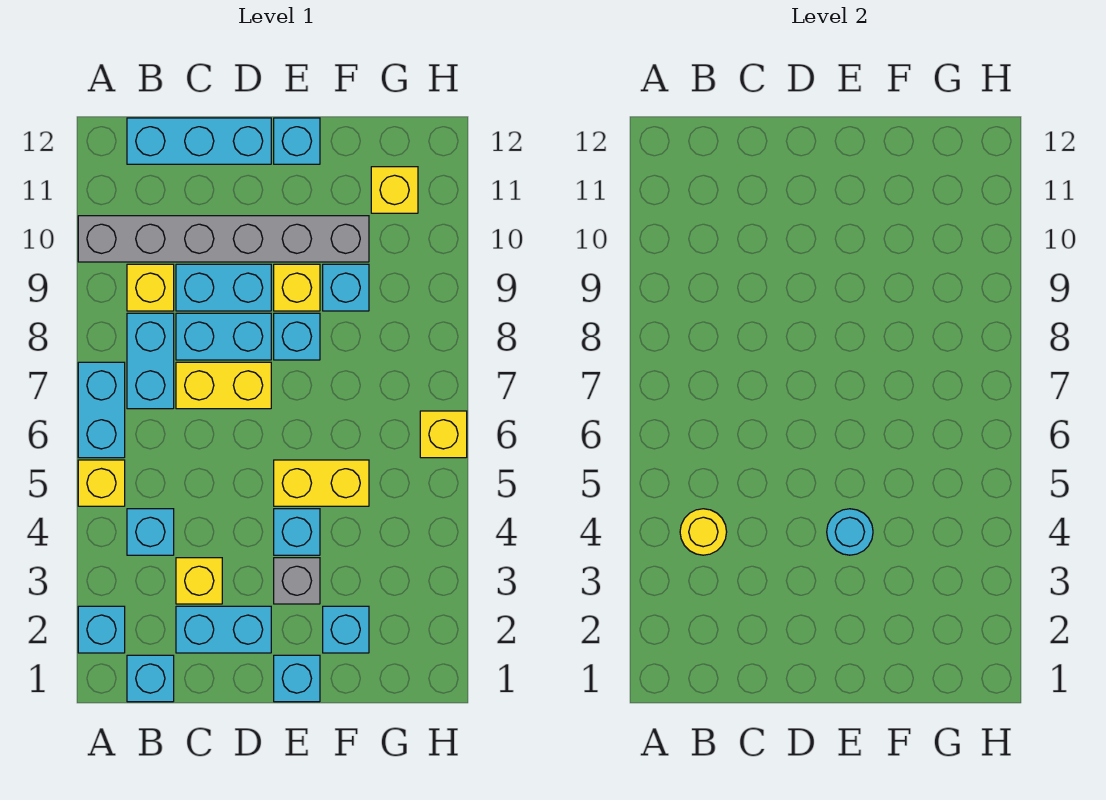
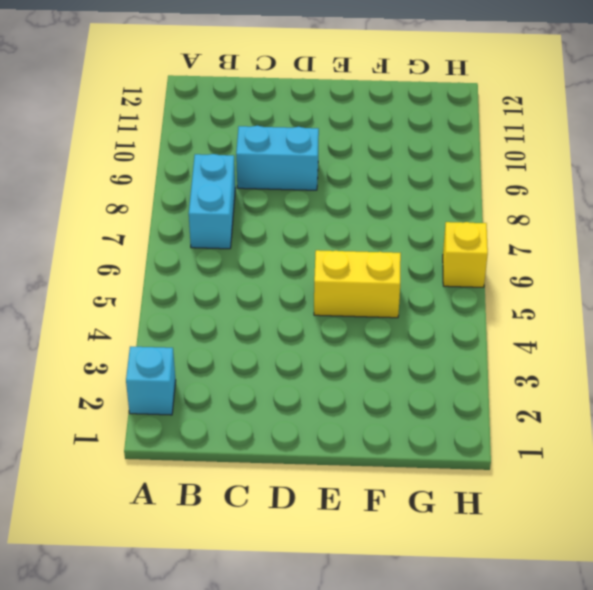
none -> yellow 1x1 brick [78,460,125,506]
none -> cyan 1x2 brick [78,362,125,458]
none -> grey 1x6 brick [78,216,369,262]

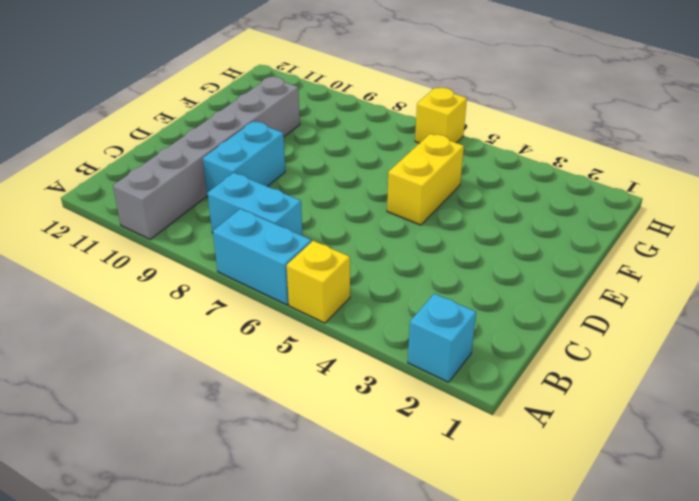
none -> cyan 1x1 brick [127,655,174,702]
none -> cyan 1x1 brick [127,509,174,555]
none -> yellow 1x1 brick [127,264,174,311]

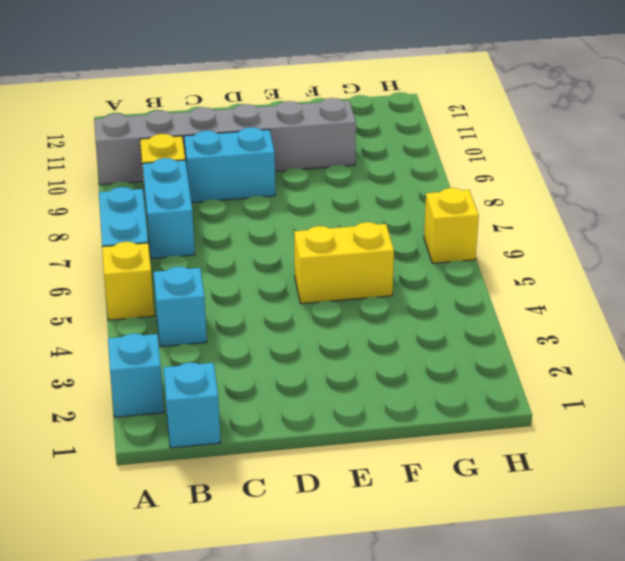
none -> cyan 1x3 brick [127,118,271,164]
none -> cyan 1x2 brick [176,606,271,653]
none -> yellow 1x1 brick [176,558,222,604]

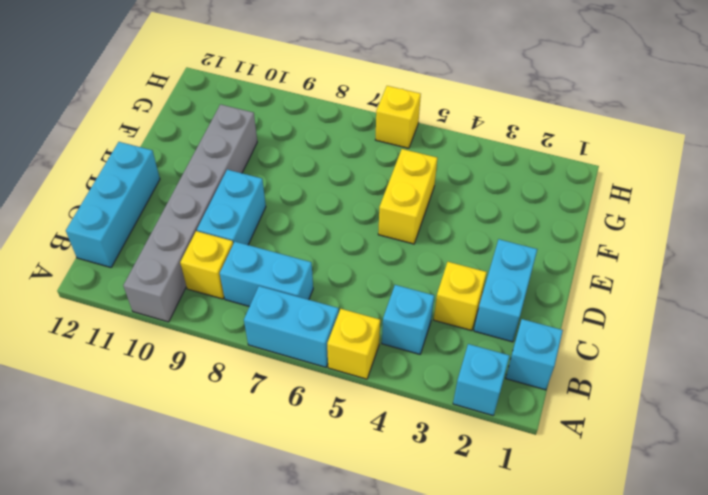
none -> yellow 1x2 brick [176,362,271,409]
none -> cyan 1x2 brick [176,313,271,360]
none -> cyan 1x1 brick [274,655,320,702]

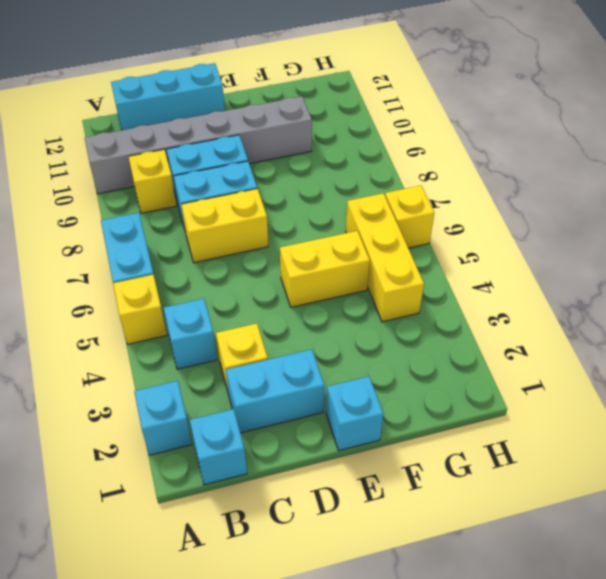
yellow 1x3 brick [346,193,424,322] -> none
none -> cyan 1x2 brick [127,313,174,409]
none -> grey 1x1 brick [274,558,320,604]
none -> cyan 1x1 brick [274,509,320,555]

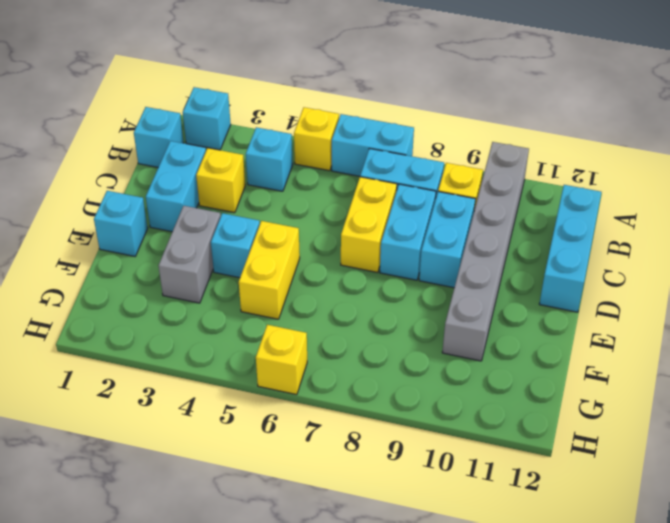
grey 1x2 brick [159,206,221,303] -> grey 1x1 brick [274,558,320,604]
none -> cyan 1x1 brick [274,313,320,360]
none -> yellow 1x1 brick [274,264,320,311]
none -> cyan 1x1 brick [274,118,320,164]

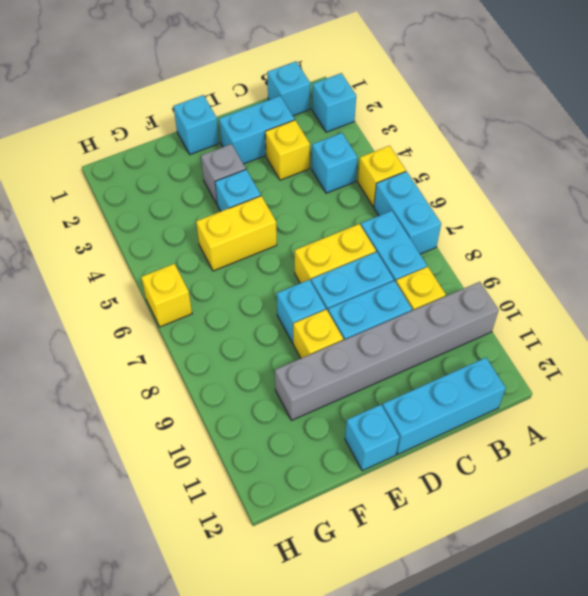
none -> cyan 1x1 brick [323,606,369,653]
none -> cyan 1x1 brick [323,264,369,311]
none -> yellow 1x1 brick [371,167,418,213]

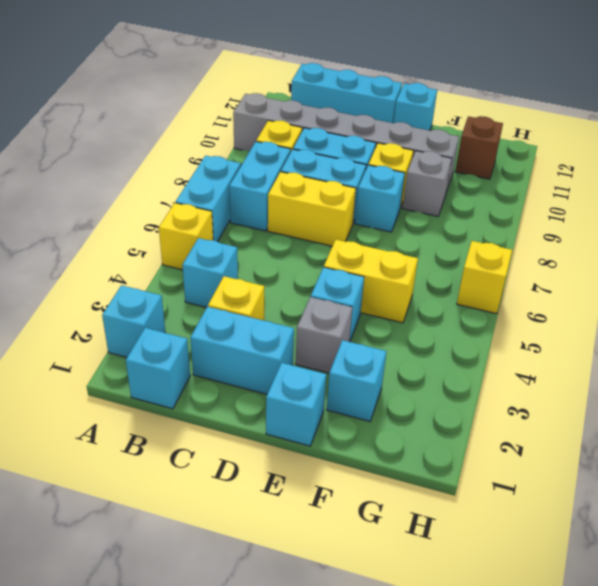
grey 1x1 brick [402,151,452,216] -> cyan 1x1 brick [323,264,369,311]
brown 1x1 brick [455,116,503,179] -> yellow 1x1 brick [371,167,418,213]
none -> yellow 1x1 round brick [680,509,727,555]
none -> cyan 1x1 round brick [827,509,873,555]

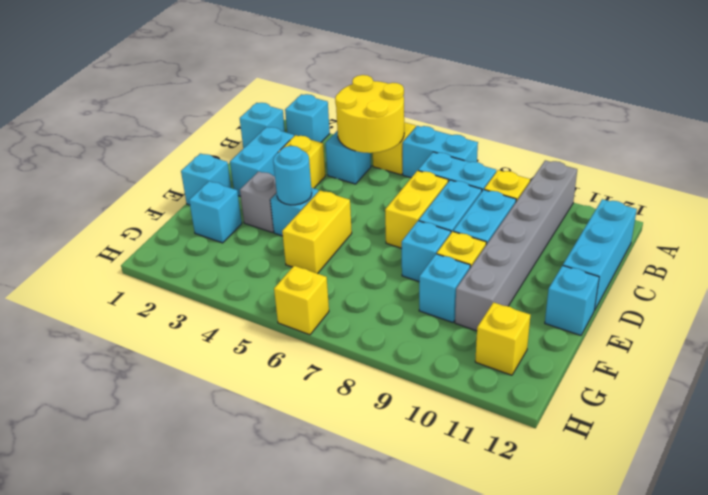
yellow 2x2 round brick [335,75,404,153] -> yellow 1x1 round brick [680,509,727,555]

